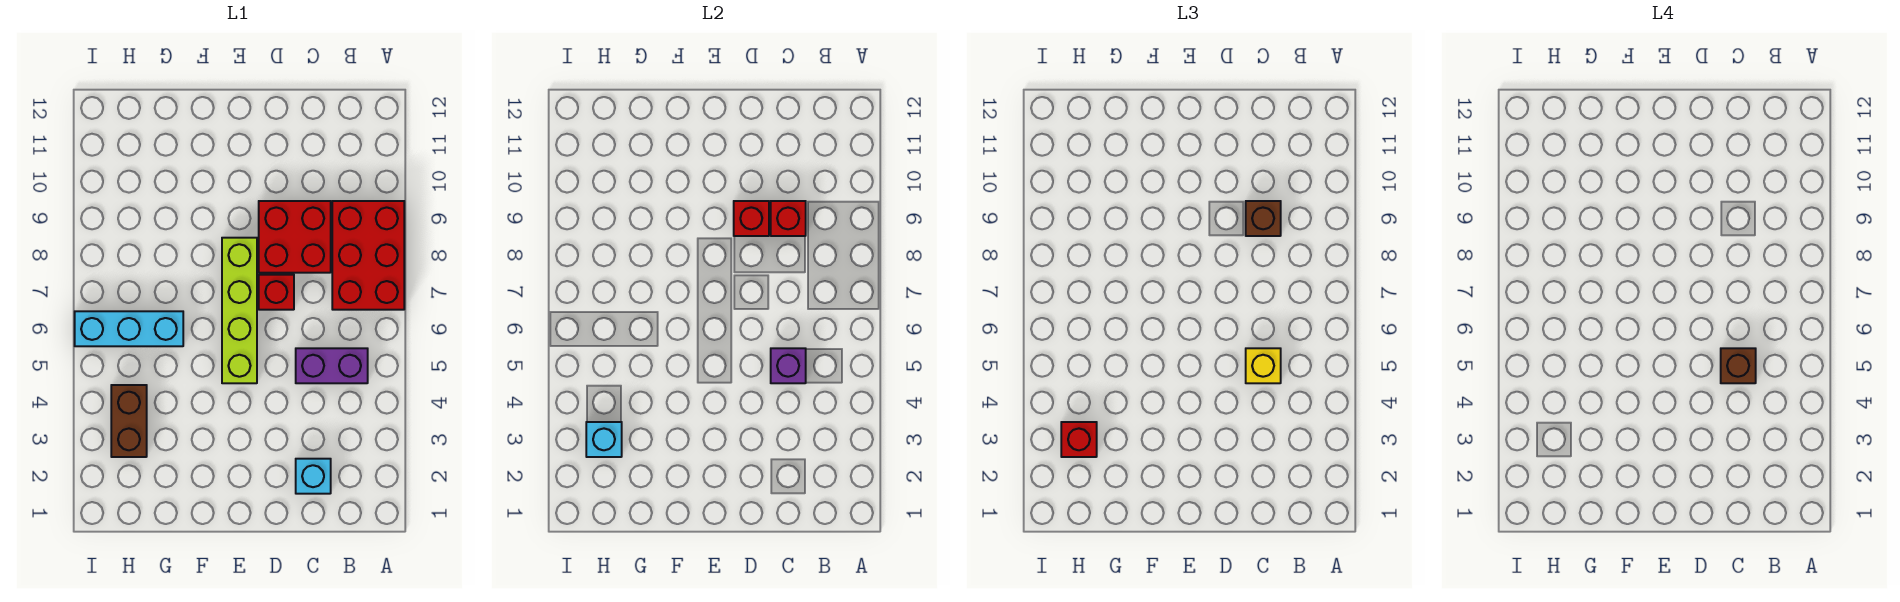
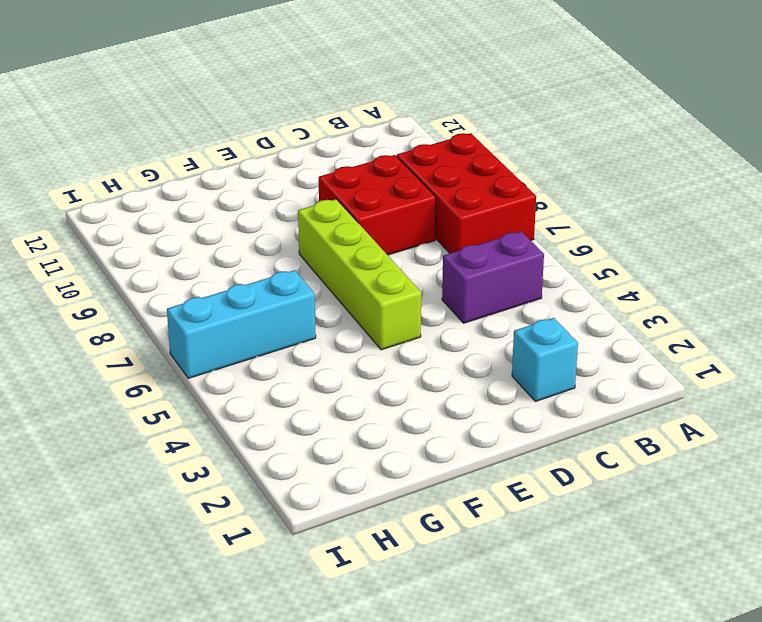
none -> red 1x1 brick [259,275,294,310]
none -> brown 1x2 brick [111,385,147,457]
none -> purple 1x1 brick [771,348,806,383]

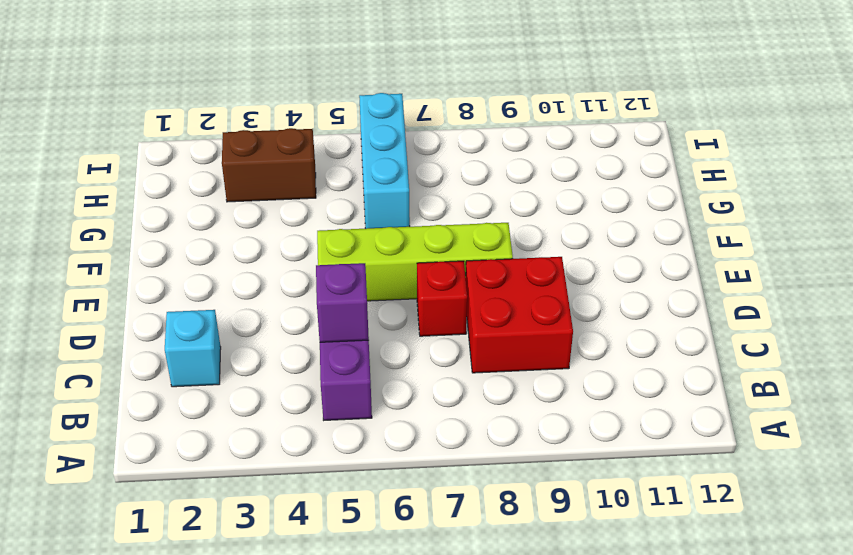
none -> red 2x3 brick [332,201,404,310]
none -> red 1x1 brick [771,201,806,236]
none -> red 1x1 brick [734,201,769,236]

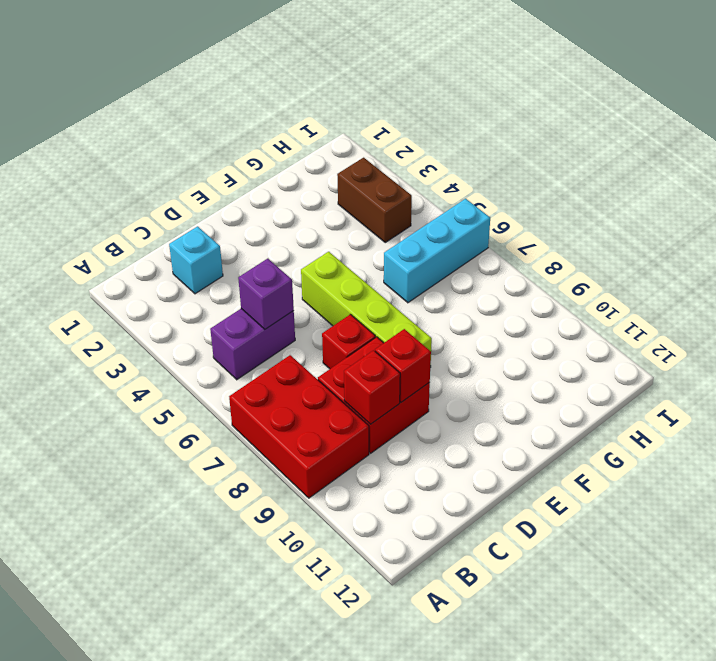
none -> cyan 1x1 brick [586,422,622,457]
none -> yellow 1x1 brick [1246,348,1281,383]
none -> brown 1x1 brick [1246,201,1281,236]

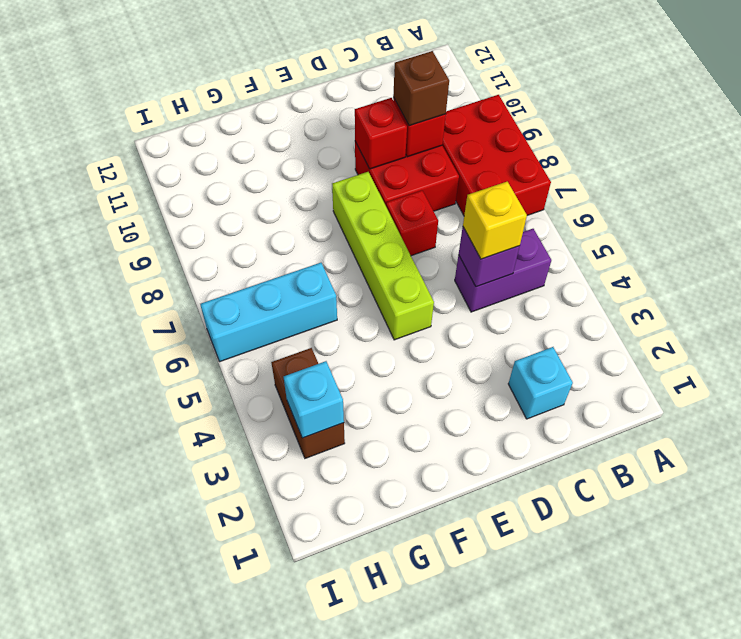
none -> red 1x1 brick [1061,422,1097,457]
none -> brown 1x1 brick [1721,348,1756,383]

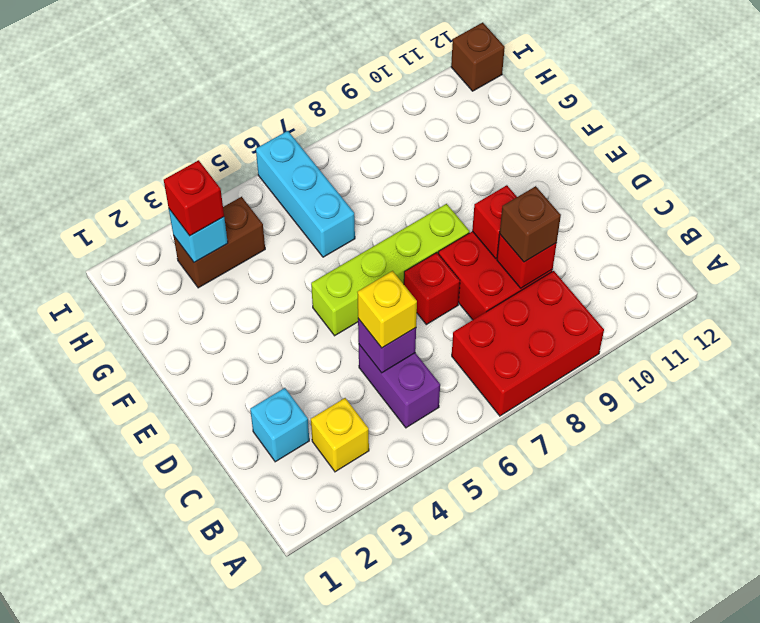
yellow 1x1 brick [311,398,369,472] -> none
brown 1x1 brick [451,22,505,91] -> brown 1x1 brick moved to [1721,348,1756,383]

